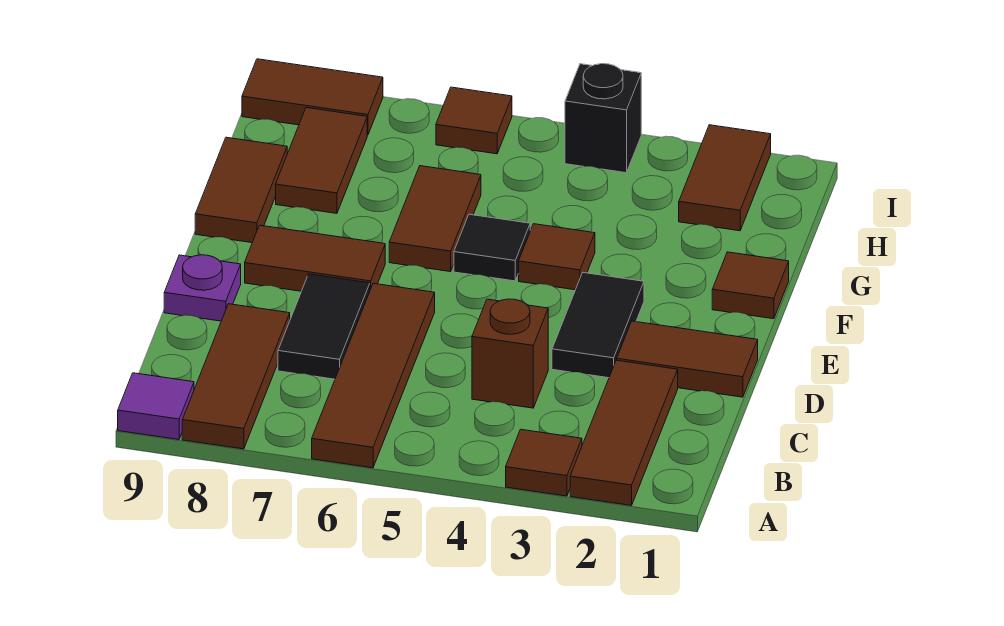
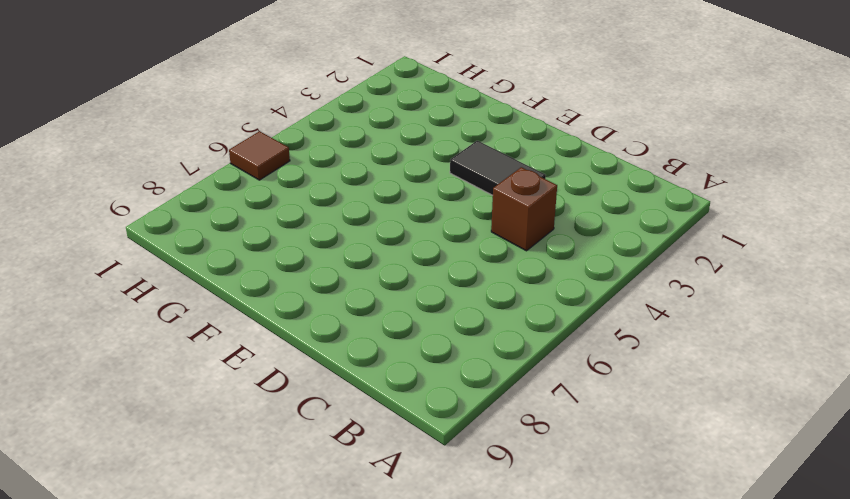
none -> brown 1x3 tile [570,360,678,506]
none -> brown 1x1 tile [506,429,582,496]
none -> brown 1x4 tile [312,283,435,468]

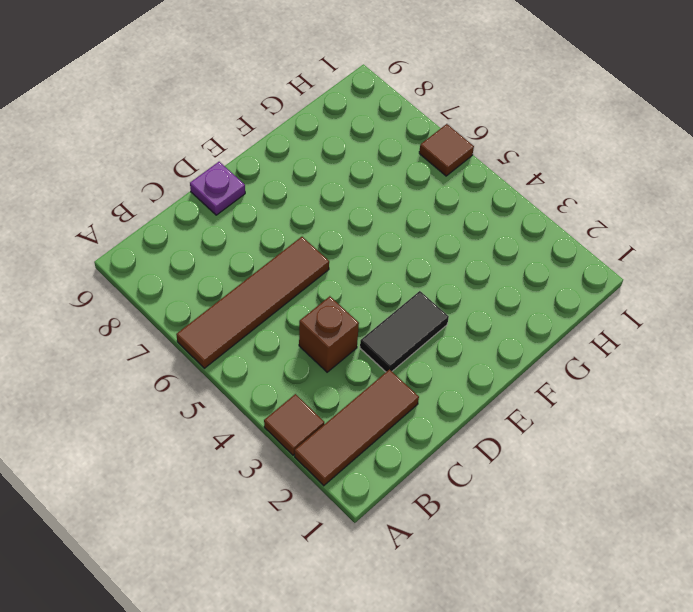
none -> brown 1x3 tile [182,304,290,449]
none -> purple 1x1 tile [118,373,194,440]
none -> black 1x2 tile [278,274,370,379]

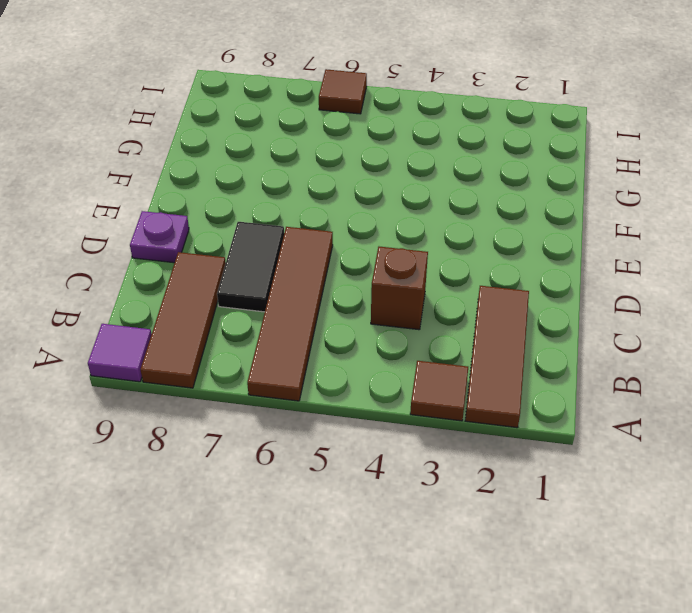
none -> brown 1x2 tile [617,321,758,397]
none -> black 1x2 tile [552,273,644,378]
none -> brown 1x2 tile [245,225,385,291]

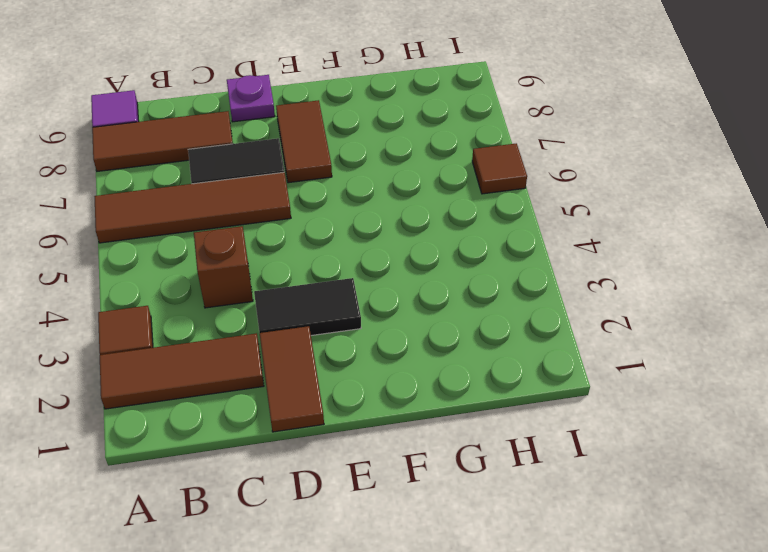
none -> brown 1x1 tile [712,252,789,319]
none -> brown 1x1 tile [519,224,595,290]
none -> black 1x1 tile [454,214,530,281]

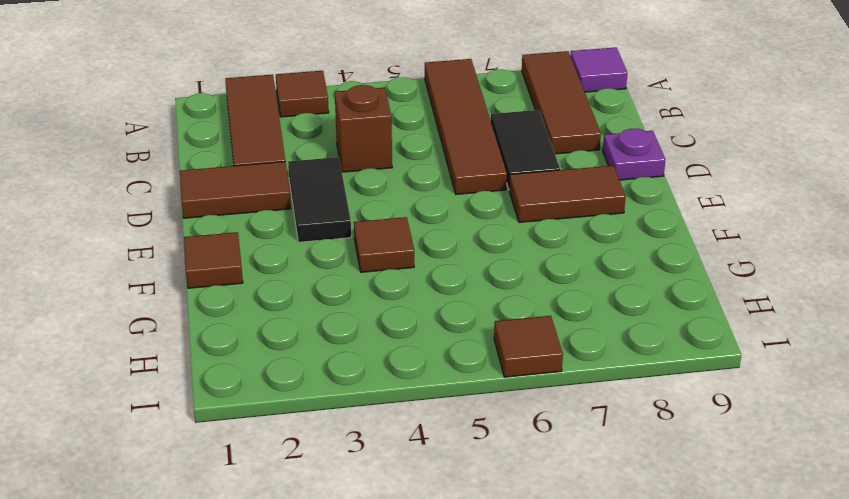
none -> black 1x1 tile [454,214,530,281]
none -> brown 1x2 tile [389,166,481,272]
none -> brown 1x2 tile [195,137,287,243]

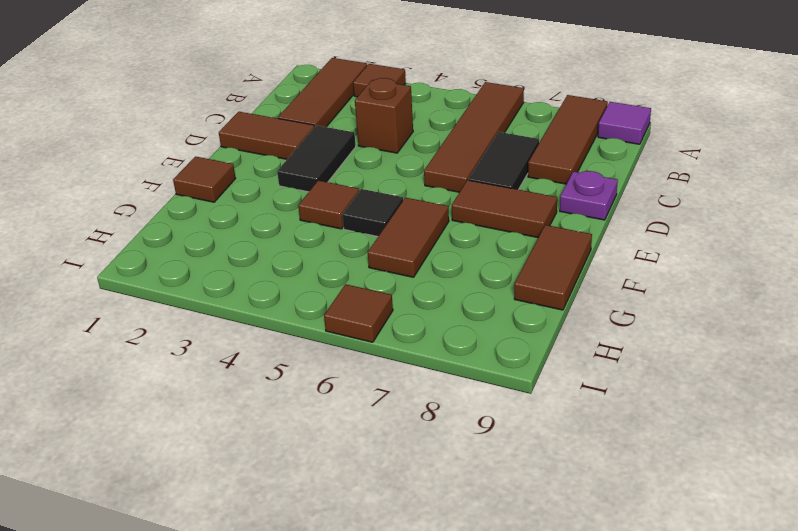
none -> brown 1x2 tile [276,108,367,213]
none -> brown 1x2 tile [679,125,771,231]
none -> black 1x1 brick [565,64,641,173]

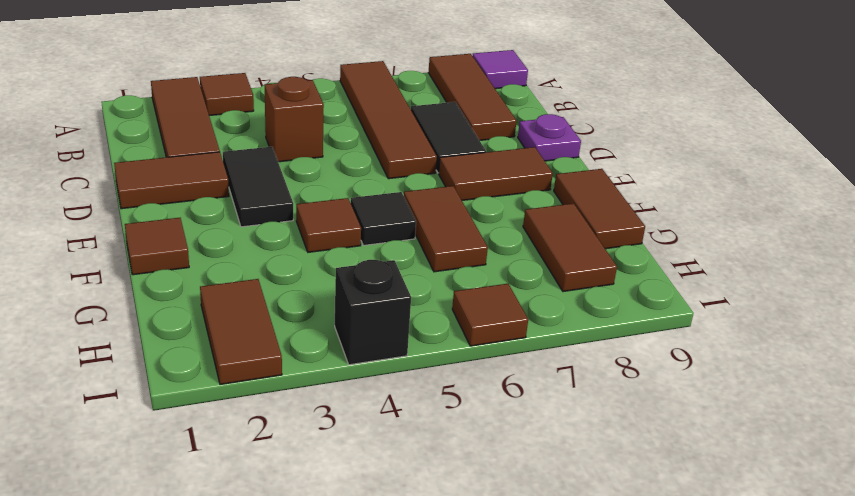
none -> brown 1x2 tile [242,59,383,135]

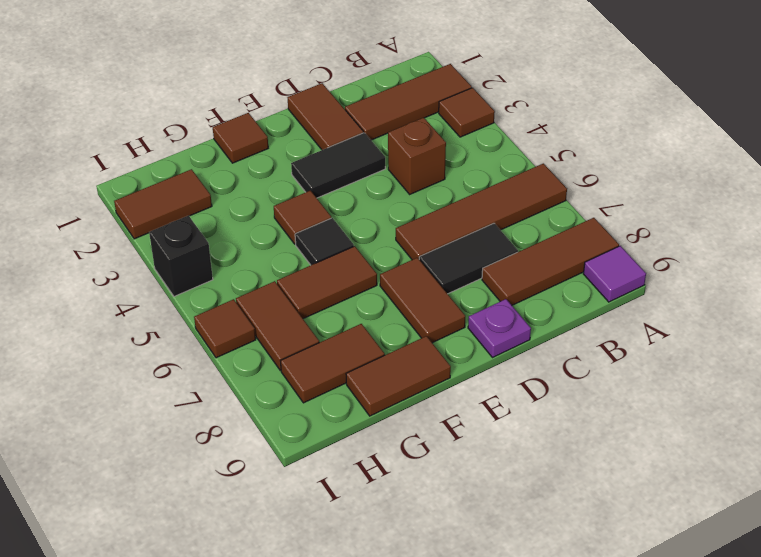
brown 1x2 tile [236,281,319,370] -> brown 1x2 tile moved to [242,59,383,135]

